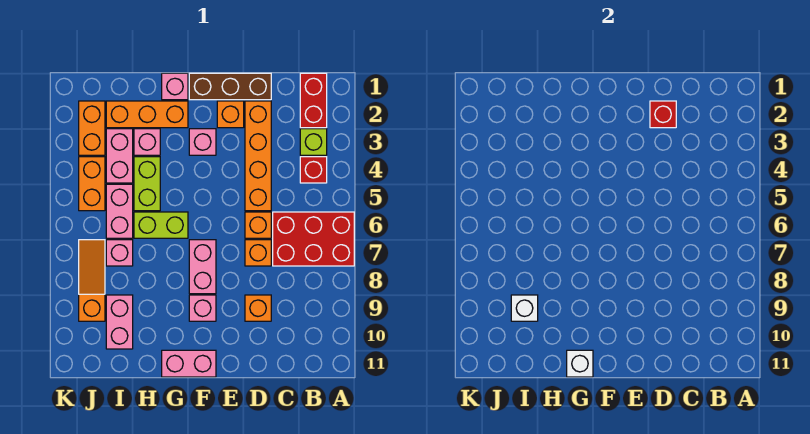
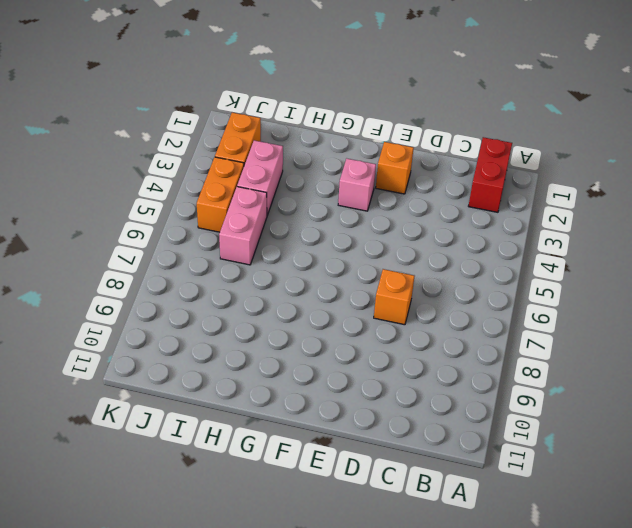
none -> red 2x3 brick [273,212,354,266]
none -> lime 1x1 brick [300,129,327,155]
none -> red 1x1 brick [300,157,327,183]

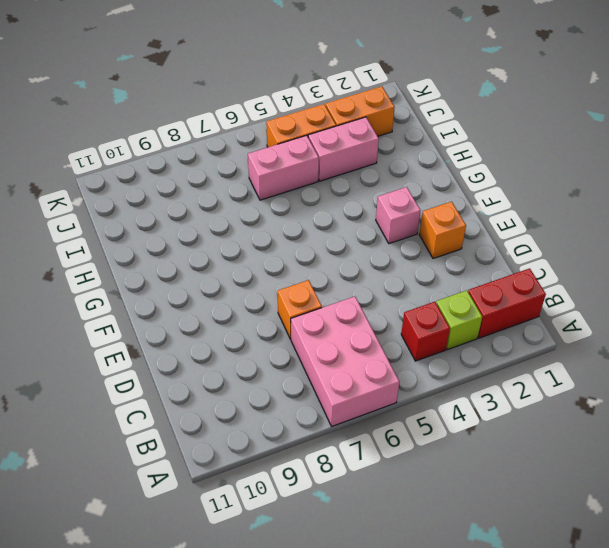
pink 2x3 brick [291,297,399,426] -> red 2x3 brick [273,212,354,266]
none -> brown 1x3 brick [189,73,271,100]
none -> orange 1x4 brick [245,101,271,211]
none -> orange 1x1 brick [245,212,271,238]

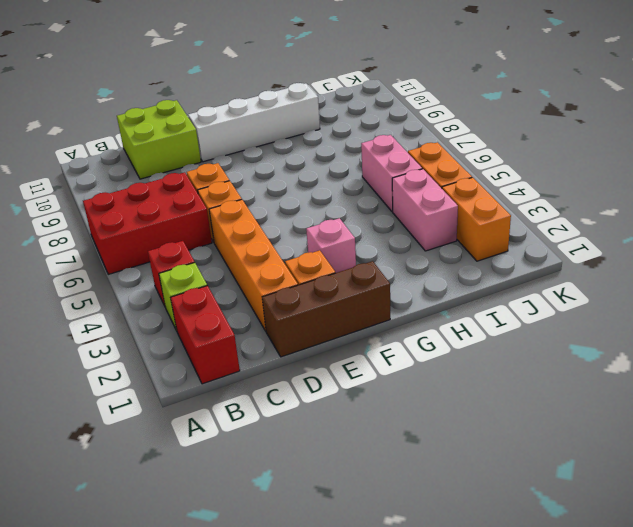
lime 2x2 brick [117,100,201,179] -> none
white 1x4 brick [188,83,320,162] -> none
none -> orange 1x1 brick [245,295,271,321]
none -> pink 1x2 brick [189,240,216,294]
none -> pink 1x1 brick [189,295,216,321]

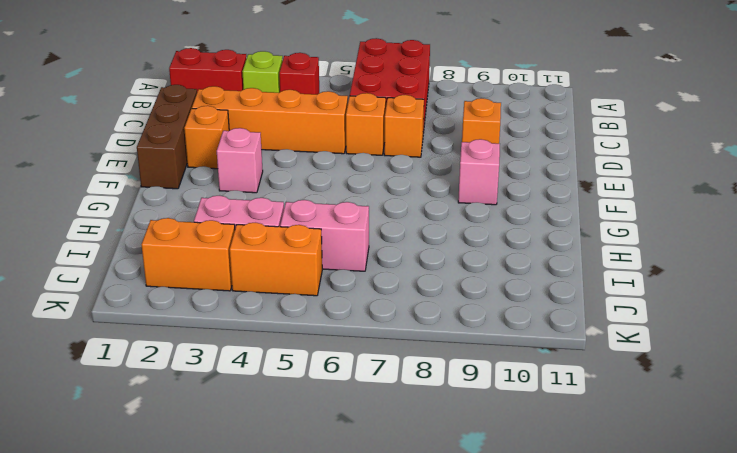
none -> pink 1x2 brick [189,240,216,294]
none -> pink 1x2 brick [162,350,216,377]
none -> pink 1x1 brick [162,73,188,100]

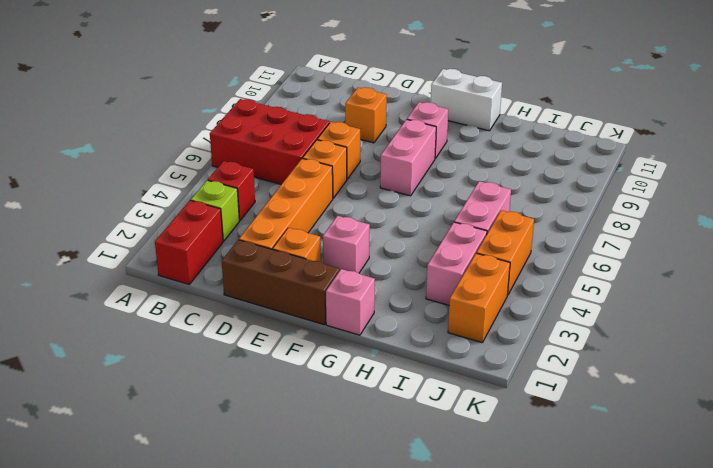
white 1x2 brick [431,69,502,131] -> pink 1x2 brick [162,350,216,377]
none -> orange 1x3 brick [106,101,188,128]
none -> lime 1x2 brick [134,212,188,238]
none -> pink 1x1 brick [134,129,160,155]

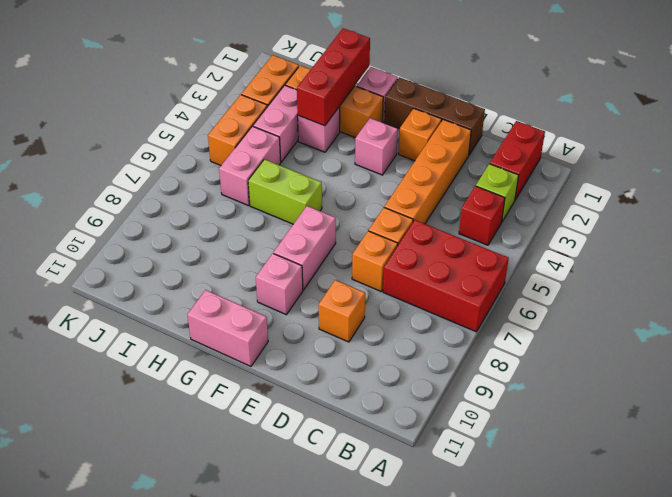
red 1x3 brick [297,28,370,126] -> none
none -> lime 1x2 brick [134,157,160,211]
none -> pink 1x1 brick [106,240,133,266]
none -> pink 1x2 brick [106,295,133,349]

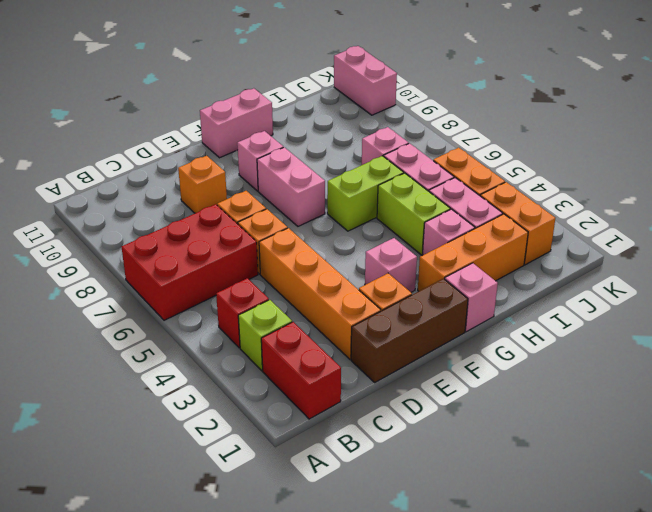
pink 1x2 brick [334,46,397,115] -> pink 1x2 brick moved to [106,295,133,349]
none -> orange 1x3 slope [79,240,105,321]
none -> red 1x1 brick [650,101,676,128]
none -> white 1x1 brick [567,350,593,377]

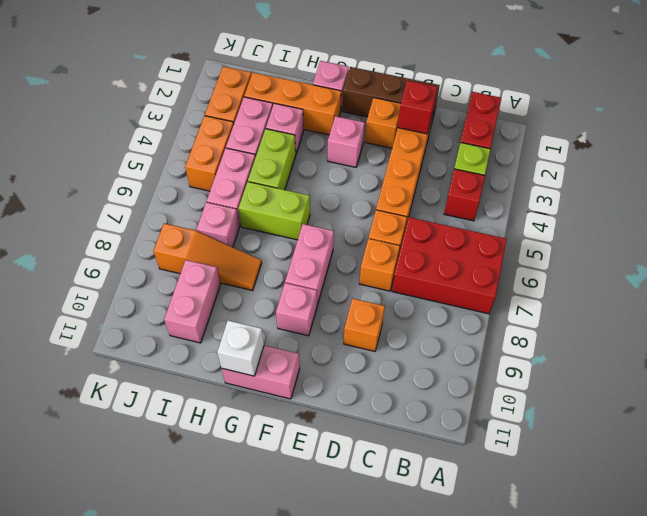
orange 1x3 slope [153,223,262,291] -> orange 1x3 slope turned to [79,240,105,321]
none -> white 1x1 brick [511,295,538,321]

